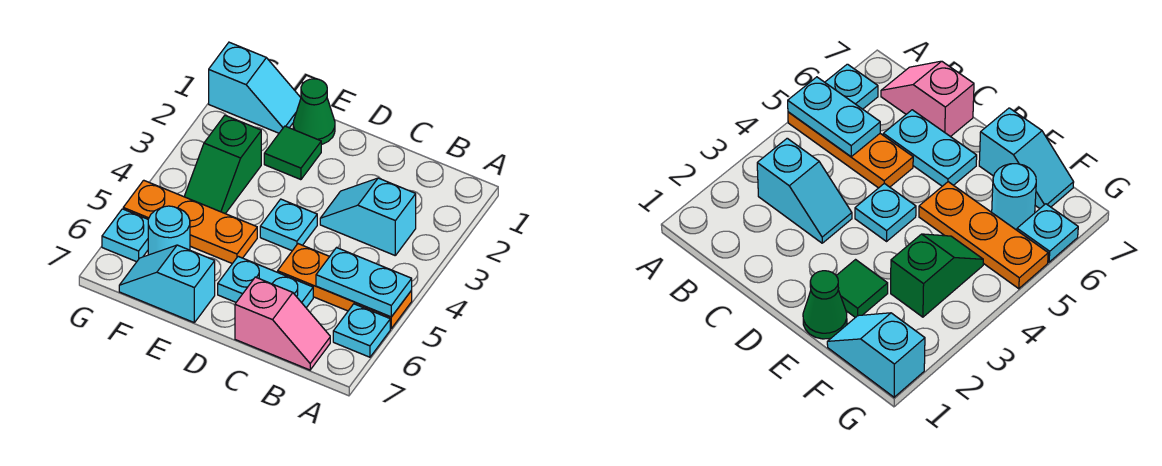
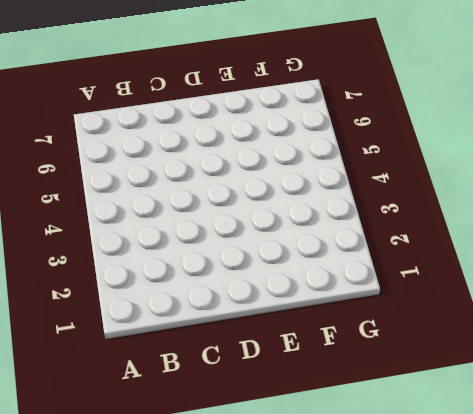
none -> orange 1x3 plate [278,244,412,328]
none -> cyan 1x1 plate [333,304,390,357]
none -> cyan 1x2 slope [320,178,416,255]

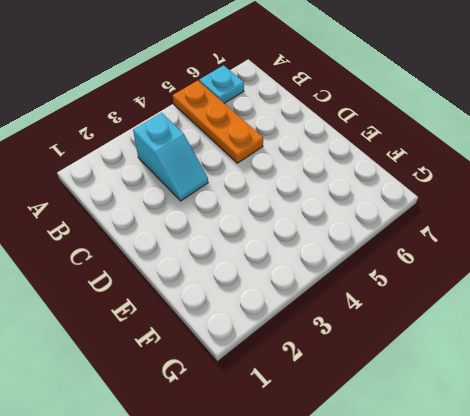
none -> pink 1x2 slope [235,277,330,370]
none -> cyan 1x2 plate [218,256,313,308]
none -> cyan 1x1 plate [260,199,317,251]

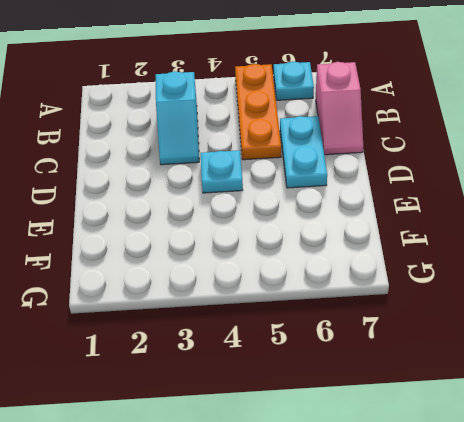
pink 1x2 slope [316,62,363,155] -> pink 1x2 slope turned to [235,277,330,370]
none -> green 1x1 cone [293,79,335,144]
none -> green 1x1 tile [264,126,321,180]
none -> orange 1x3 plate [123,180,257,264]

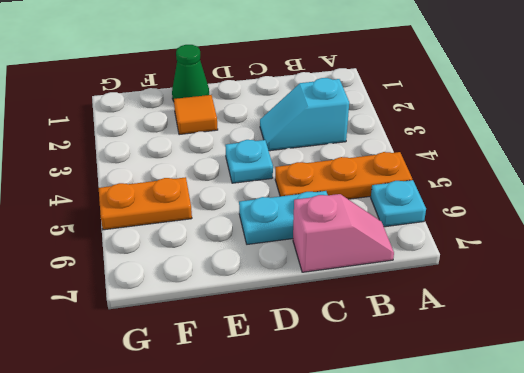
orange 1x1 tile [174,95,218,135] -> green 1x1 tile [264,126,321,180]
orange 1x2 plate [99,177,192,230] -> orange 1x3 plate [123,180,257,264]
none -> cyan 1x2 slope [119,245,215,322]
none -> cyan 1x2 slope [209,42,301,133]
none -> green 1x2 slope [184,115,261,214]

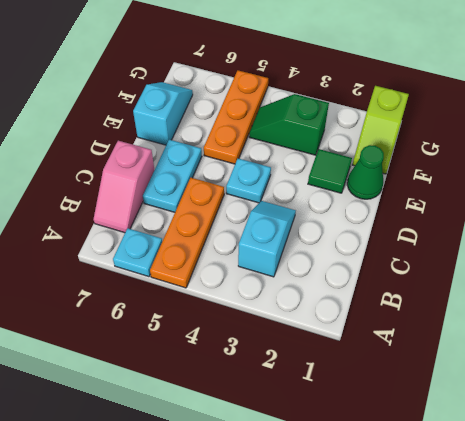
lime 1x2 slope [353,86,409,174] -> cyan 1x2 slope [209,42,301,133]
none -> cyan 1x1 round brick [148,206,190,255]
none -> cyan 1x1 plate [102,209,148,262]
none -> cyan 1x2 plate [316,248,412,317]

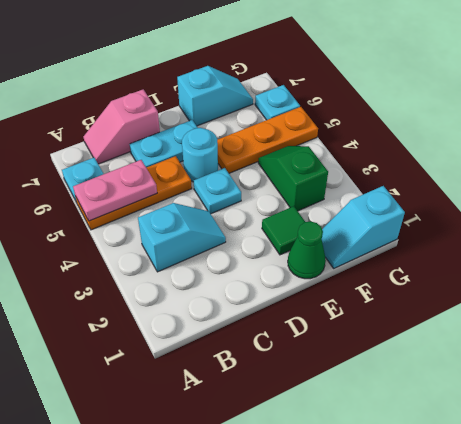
pink 1x2 plate [73,160,157,221] -> cyan 1x2 plate [316,248,412,317]
cyan 1x1 round brick [182,128,218,182] -> cyan 1x1 round brick moved to [148,206,190,255]

